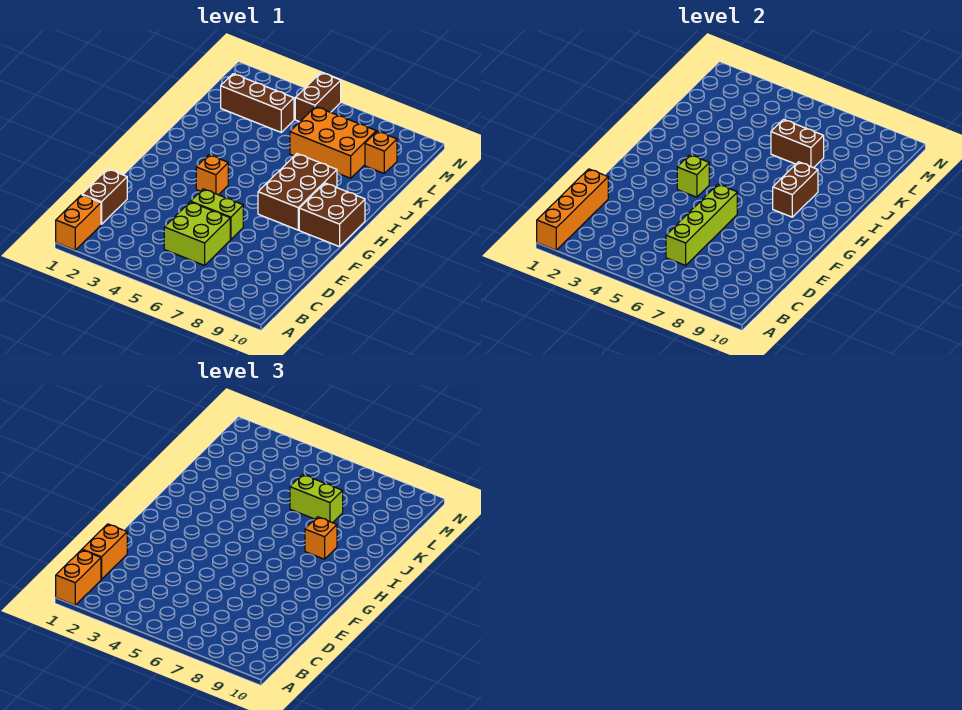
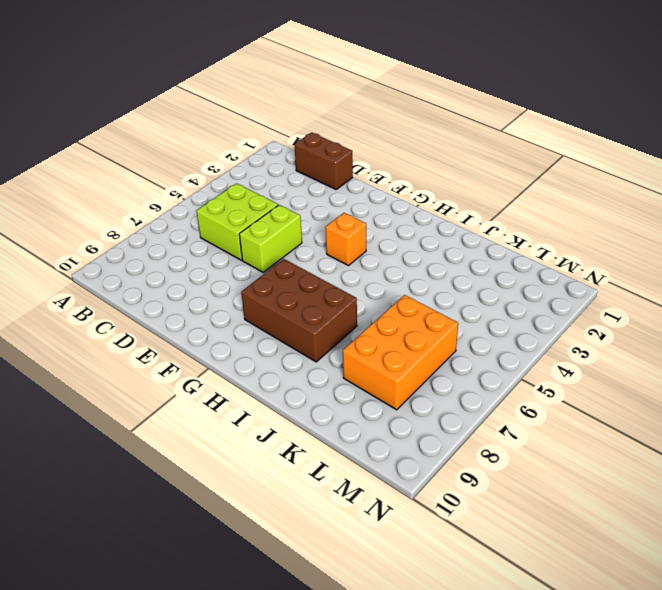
none -> orange 1x2 brick [56,195,101,250]
none -> brown 2x2 brick [299,183,365,247]
none -> brown 1x3 brick [221,74,294,132]

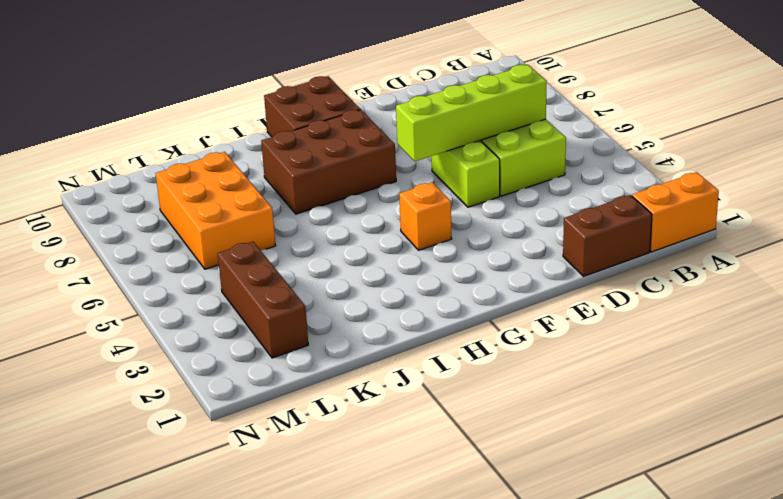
none -> orange 1x1 brick [365,131,397,173]
none -> brown 1x2 brick [295,72,341,122]
none -> orange 1x4 brick [537,169,608,250]

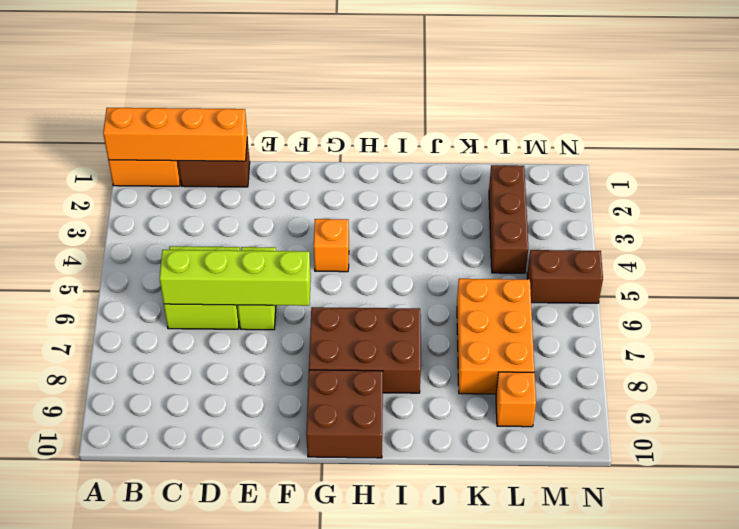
none -> lime 1x1 brick [677,155,709,197]
none -> brown 1x2 brick [773,162,818,217]
none -> brown 1x2 brick [771,120,824,168]

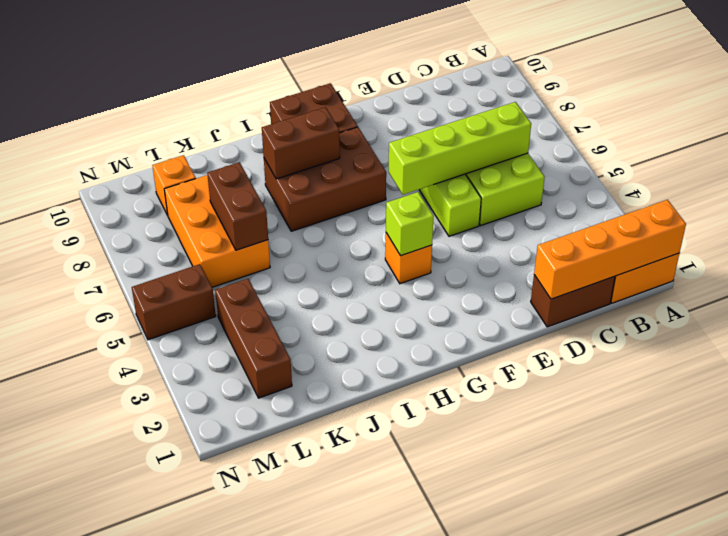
none -> orange 1x2 brick [56,550,101,605]
none -> orange 1x2 brick [82,524,127,579]
none -> orange 1x1 brick [305,517,337,559]

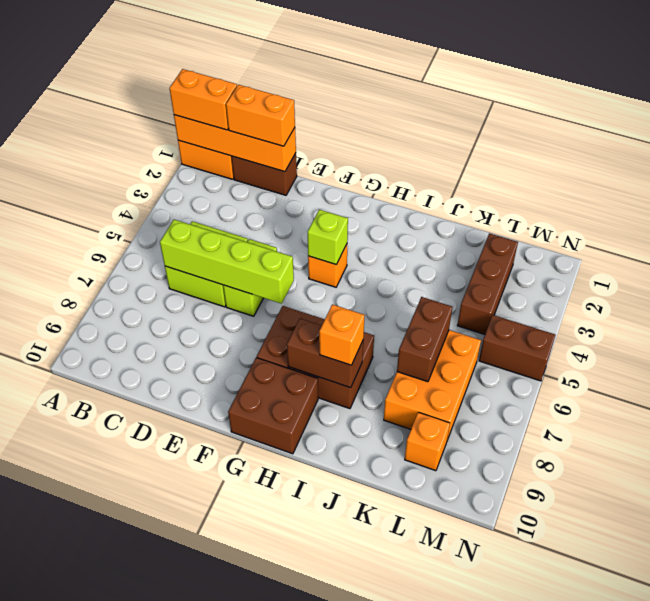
none -> lime 1x2 brick [290,475,343,523]

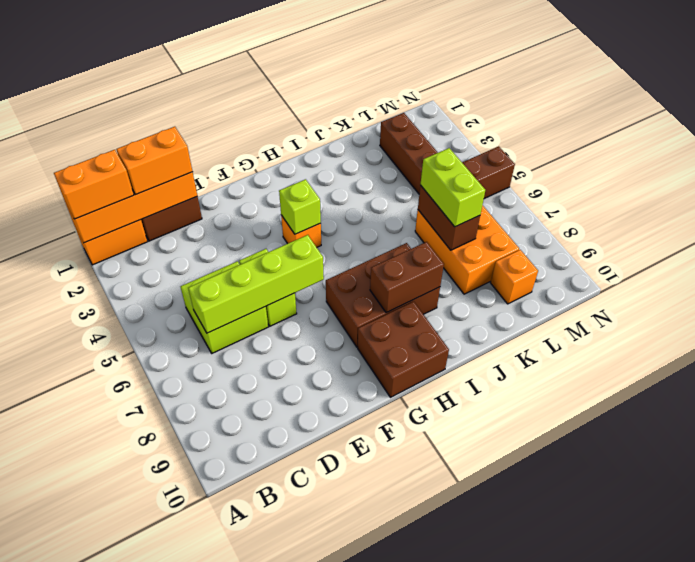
none -> orange 1x1 brick [305,517,337,559]

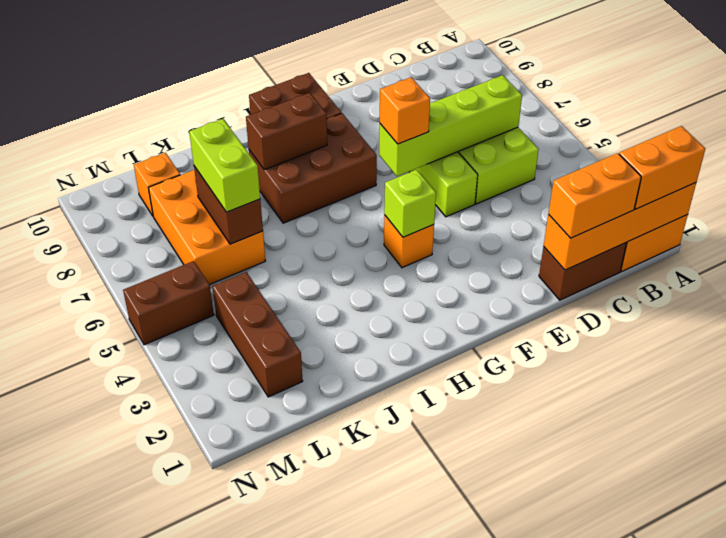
orange 1x1 brick [380,77,430,144] -> orange 1x1 brick moved to [305,517,337,559]

